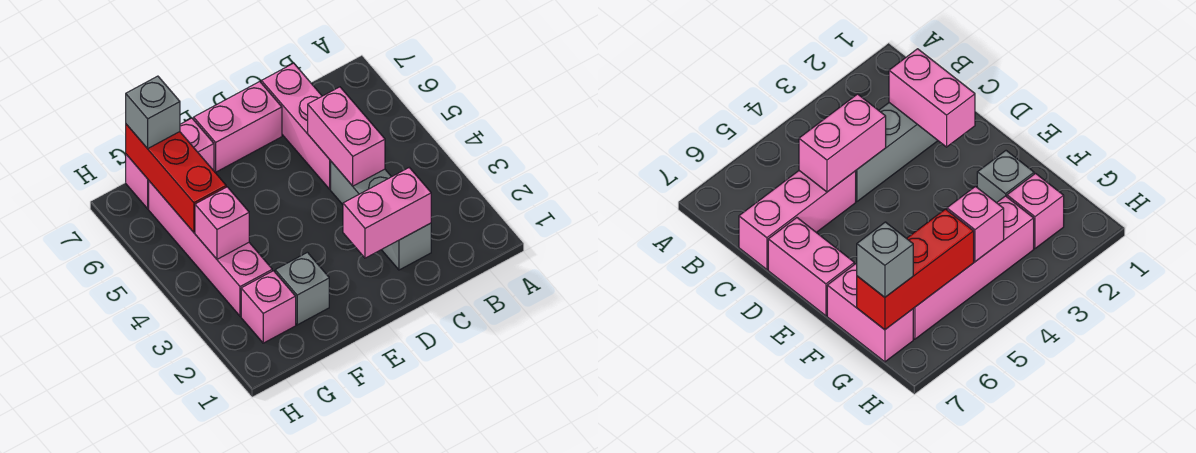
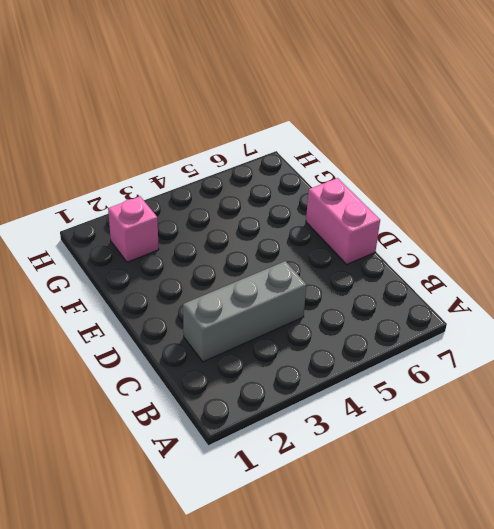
none -> pink 1x3 brick [261,63,331,189]
none -> grey 1x1 brick [275,252,329,325]
none -> pink 1x2 brick [126,118,214,209]

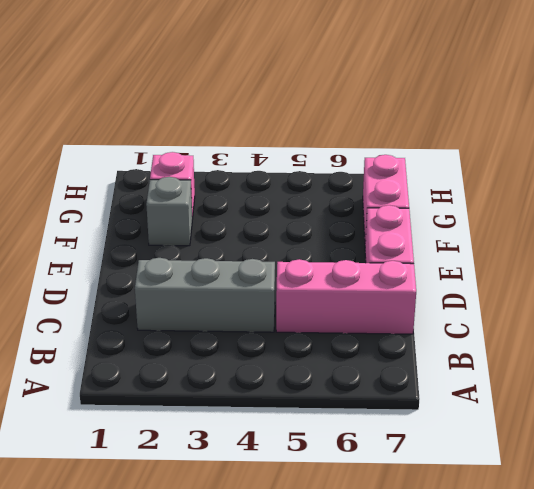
none -> pink 1x4 brick [149,181,272,316]
none -> pink 1x2 brick [343,168,431,258]
none -> pink 1x2 brick [308,87,385,186]

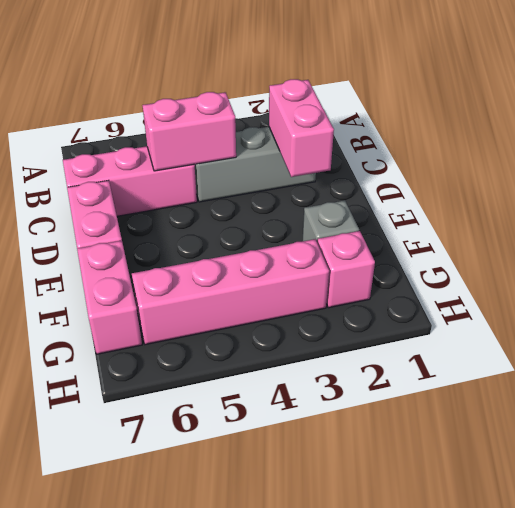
none -> pink 1x1 brick [195,187,249,259]
none -> red 1x3 brick [126,124,226,232]
none -> grey 1x1 brick [126,76,180,149]

